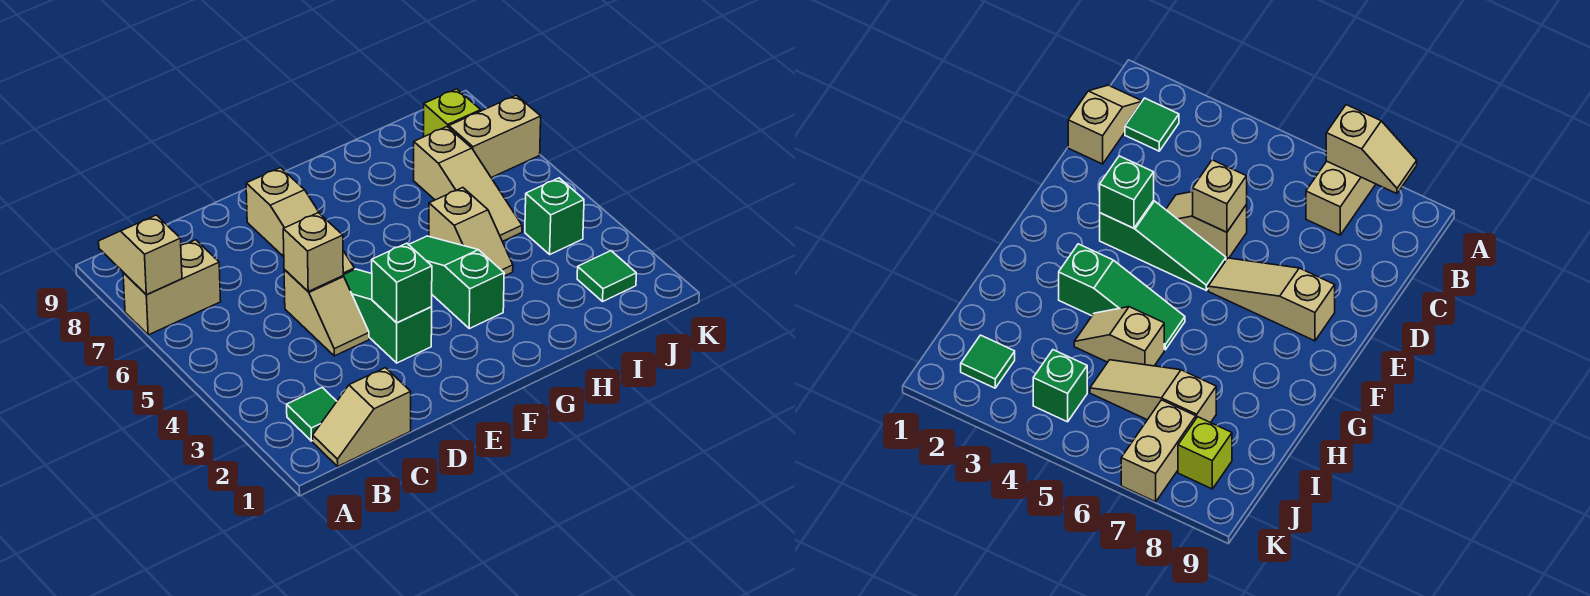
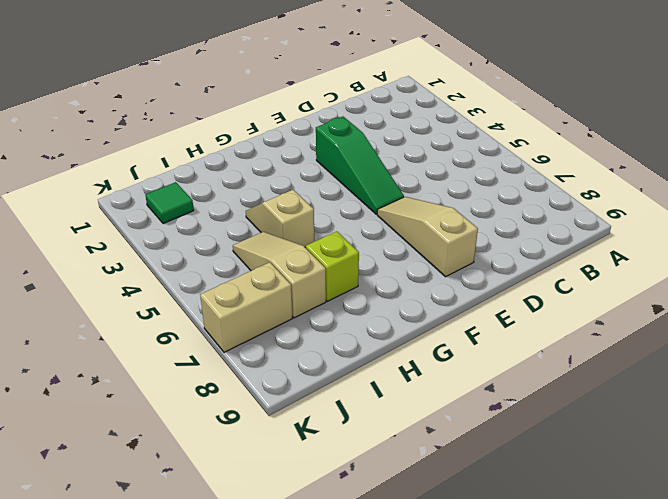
lime 1x1 brick [306,231,359,301] -> lime 1x1 brick moved to [424,89,481,137]
none -> tan 1x2 brick [123,240,221,335]
none -> tan 1x2 slope [313,368,411,466]
none -> green 1x1 tile [287,388,337,441]

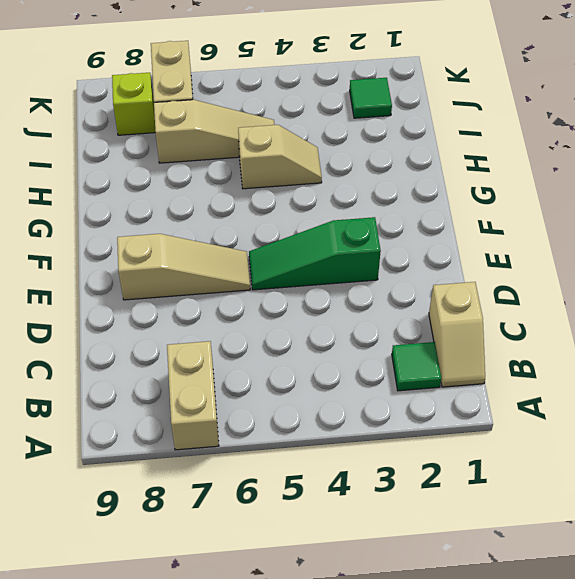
none -> tan 1x2 slope [284,270,369,356]
none -> green 1x3 slope [409,236,504,329]
none -> green 1x1 brick [525,178,584,254]

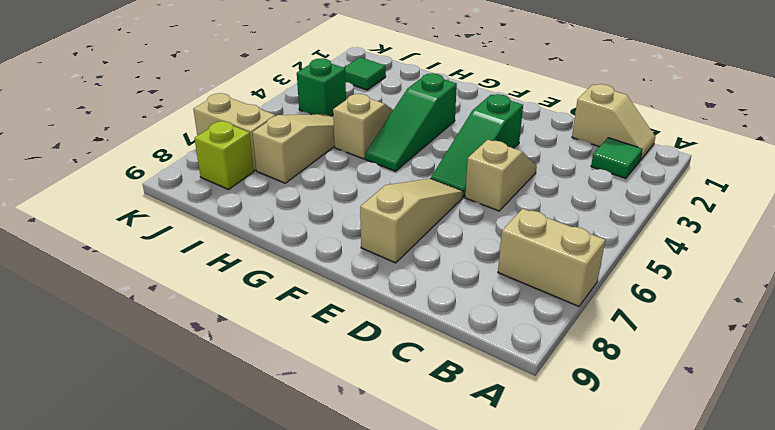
none -> tan 1x2 slope [99,215,182,295]
none -> tan 1x1 brick [283,213,343,291]
none -> green 1x1 brick [372,243,432,323]

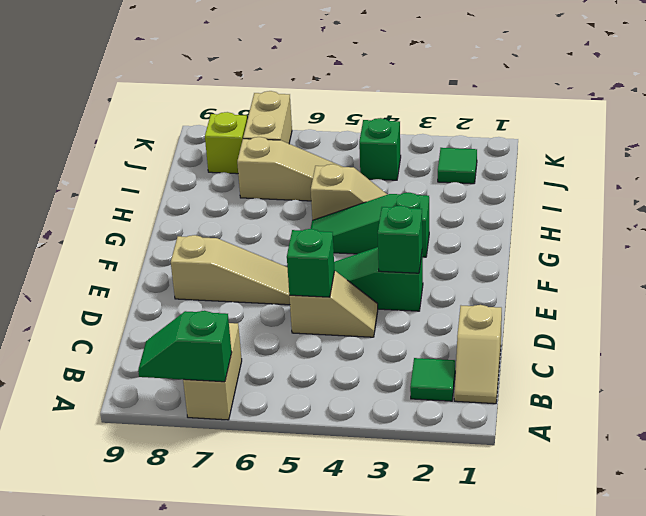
green 1x2 slope [138,311,232,382] -> tan 1x2 slope [99,215,182,295]
green 1x1 brick [287,229,335,297] -> tan 1x1 brick [283,213,343,291]

